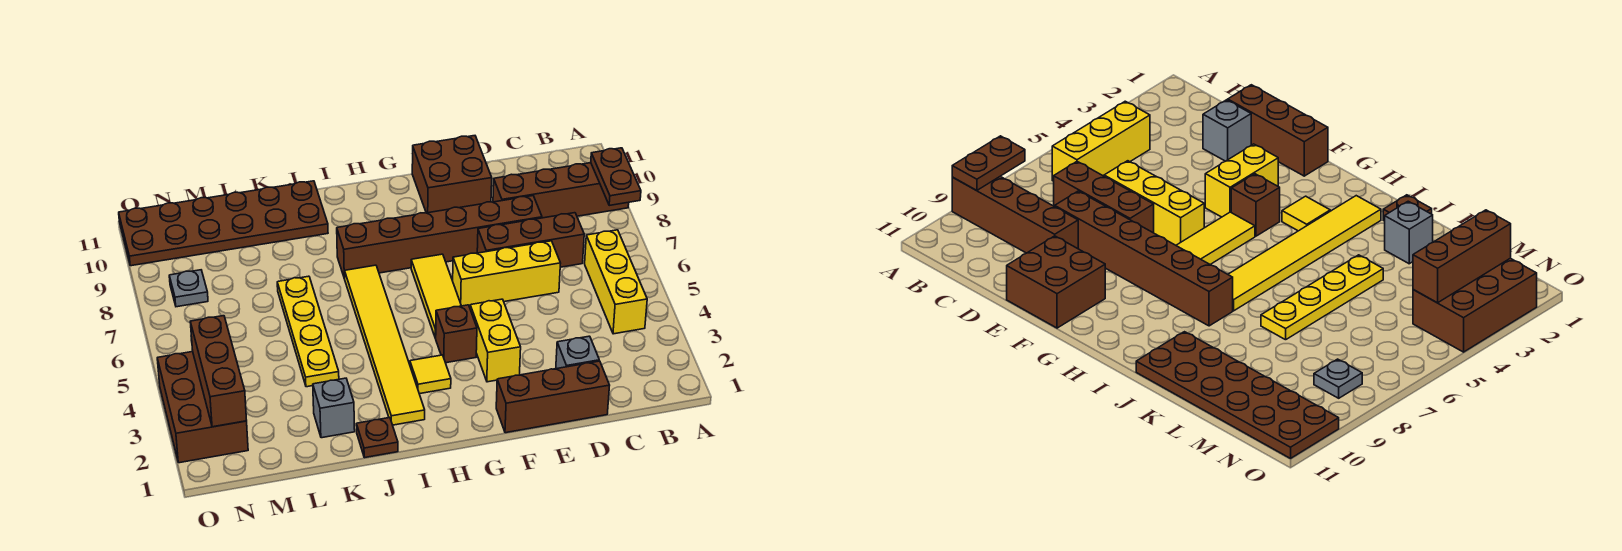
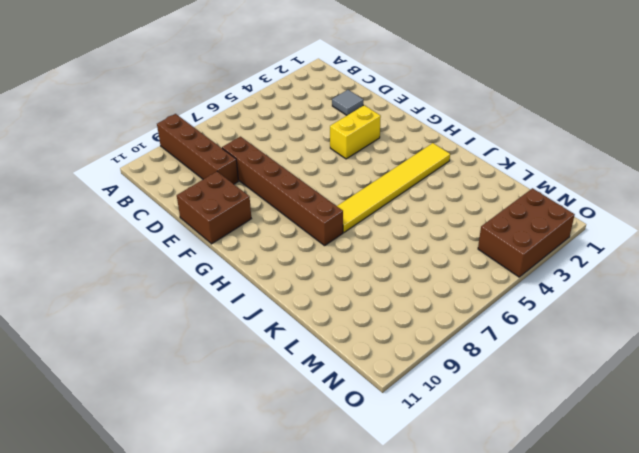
grey 1x1 tile [332,90,363,115] -> grey 1x1 brick [556,336,599,369]
none -> yellow 1x3 brick [585,230,647,334]
none -> brown 1x3 brick [477,213,584,267]
none -> brown 1x3 brick [496,361,610,433]

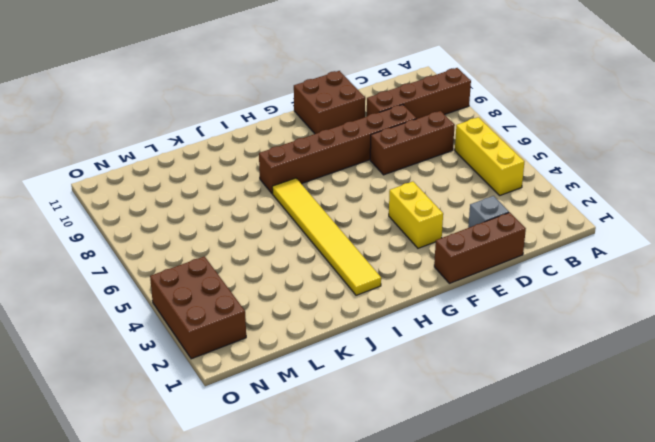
none -> yellow 1x3 brick [453,241,561,307]
none -> brown 1x1 brick [436,305,477,363]
none -> yellow 1x3 tile [411,254,461,338]

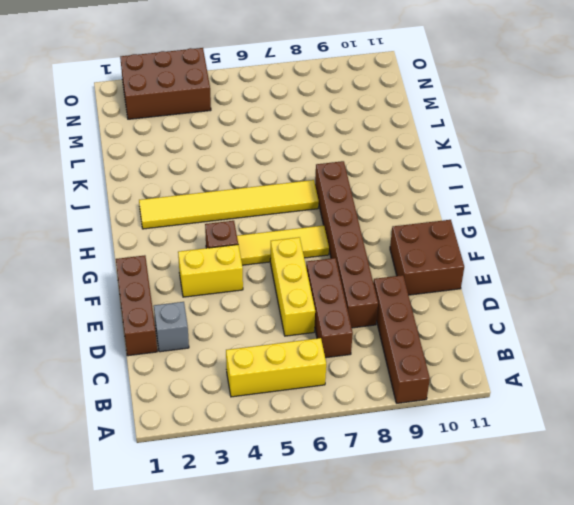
none -> yellow 1x1 tile [410,355,451,394]
none -> brown 1x1 plate [356,418,398,458]
none -> brown 2x6 plate [119,181,328,266]

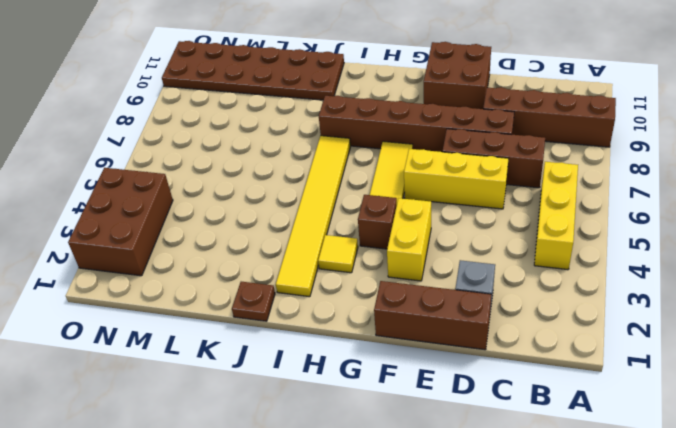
none -> grey 1x1 brick [313,378,355,438]
none -> yellow 1x4 plate [277,276,339,387]
none -> grey 1x1 plate [169,270,208,307]

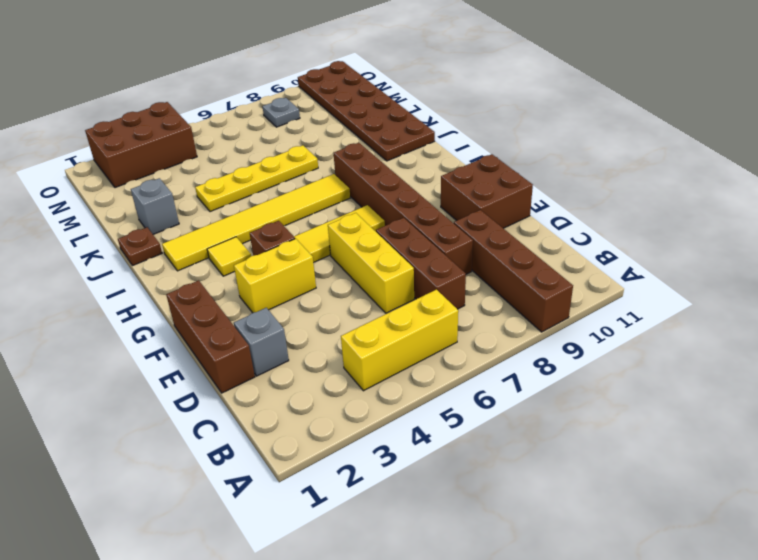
none -> brown 1x2 plate [591,148,641,205]
none -> brown 1x3 brick [190,316,247,427]

